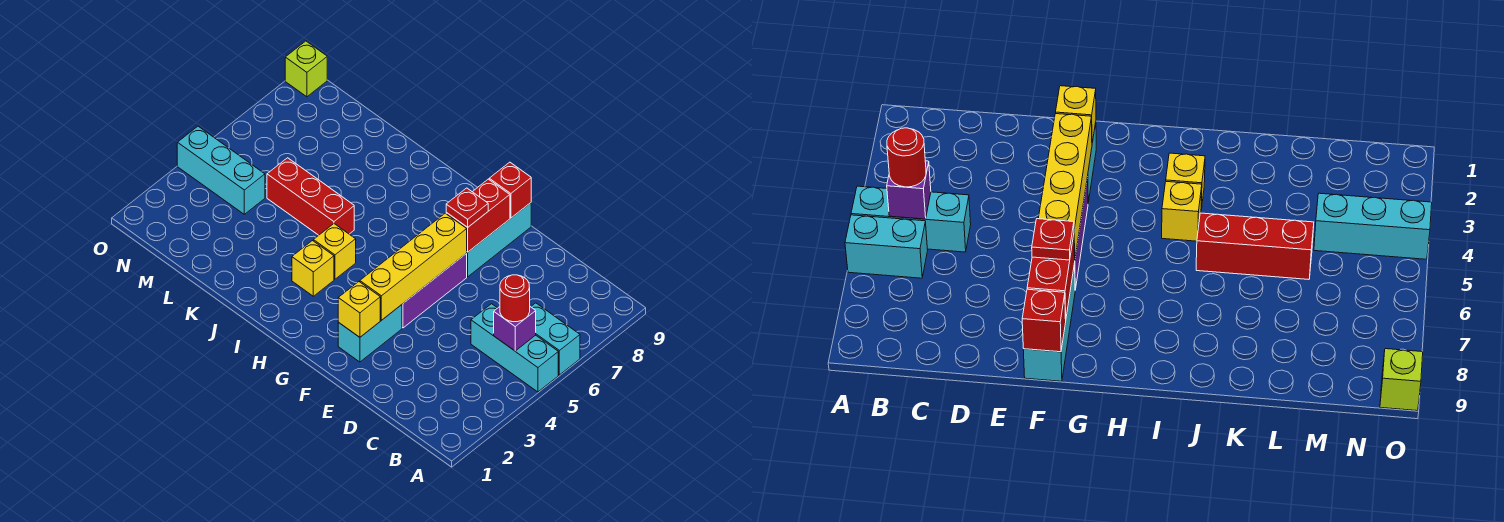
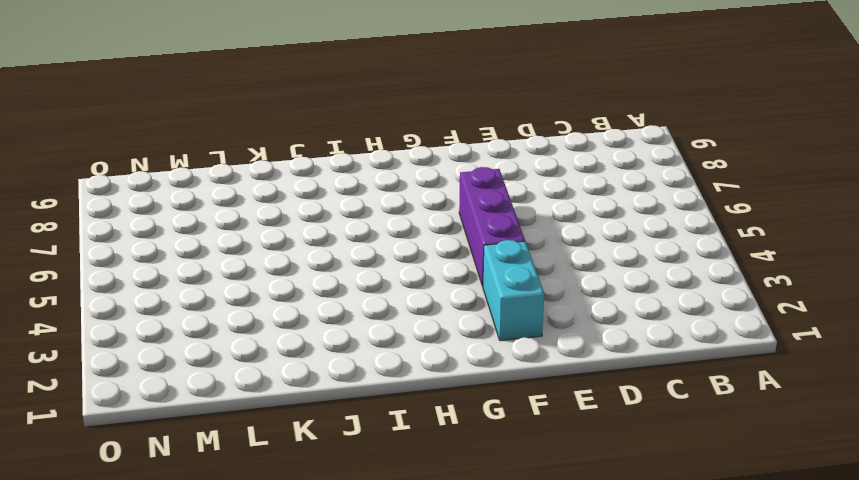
none -> cyan 1x3 brick [471,304,558,392]
none -> cyan 1x2 brick [531,303,580,375]
none -> cyan 1x3 brick [466,203,531,277]

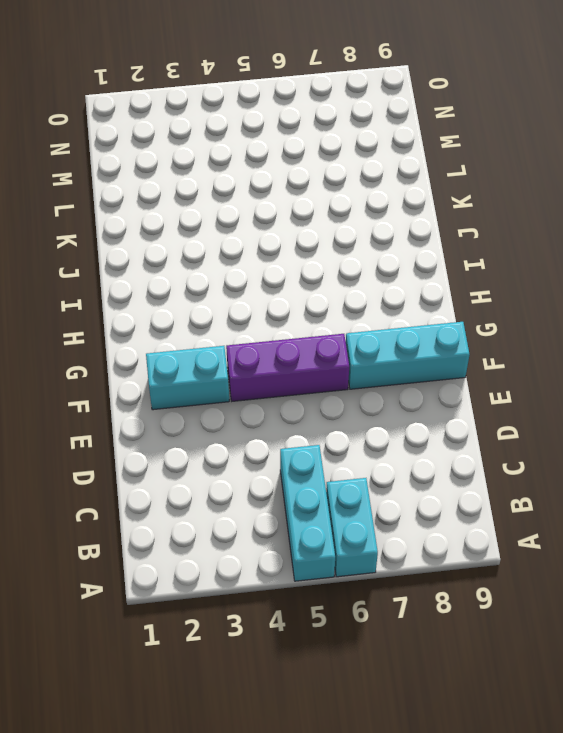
none -> yellow 1x1 brick [292,241,334,296]
none -> yellow 1x1 brick [313,224,356,279]
none -> red 1x3 brick [267,158,354,235]

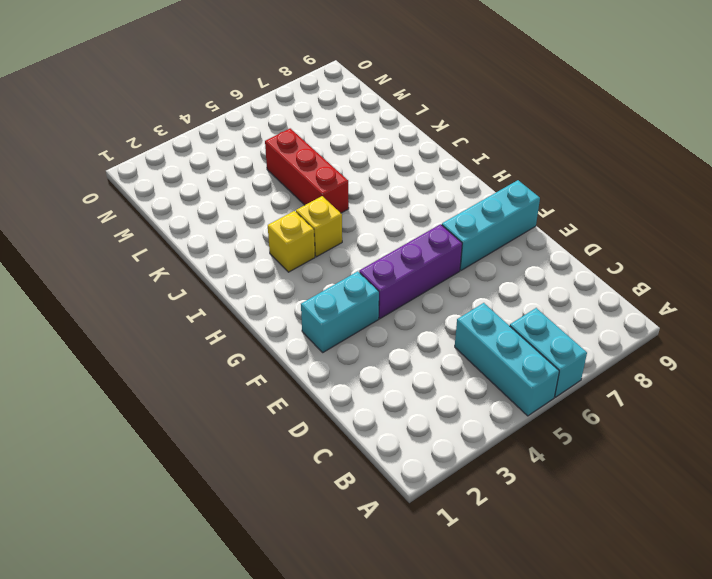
none -> cyan 1x3 brick [177,126,265,214]
none -> lime 1x1 brick [285,41,327,97]
none -> purple 1x1 brick [494,307,536,351]

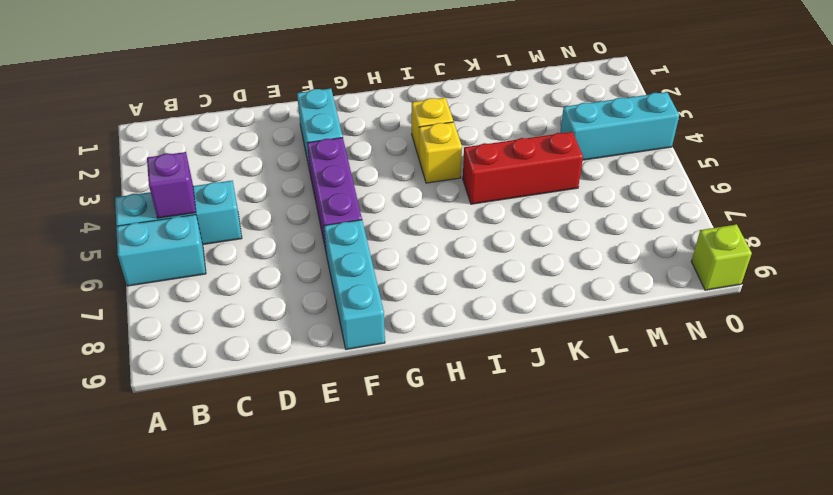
none -> yellow 1x1 brick [338,282,380,337]
none -> yellow 1x4 brick [360,213,467,320]
none -> red 1x2 brick [446,179,510,252]

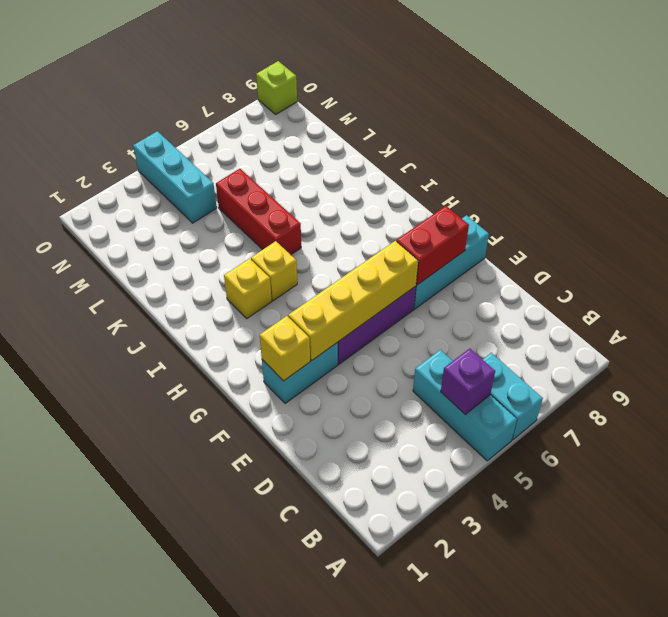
none -> red 1x1 brick [489,162,531,218]
none -> red 1x1 round brick [500,275,530,322]
none -> red 1x1 plate [446,188,488,227]

